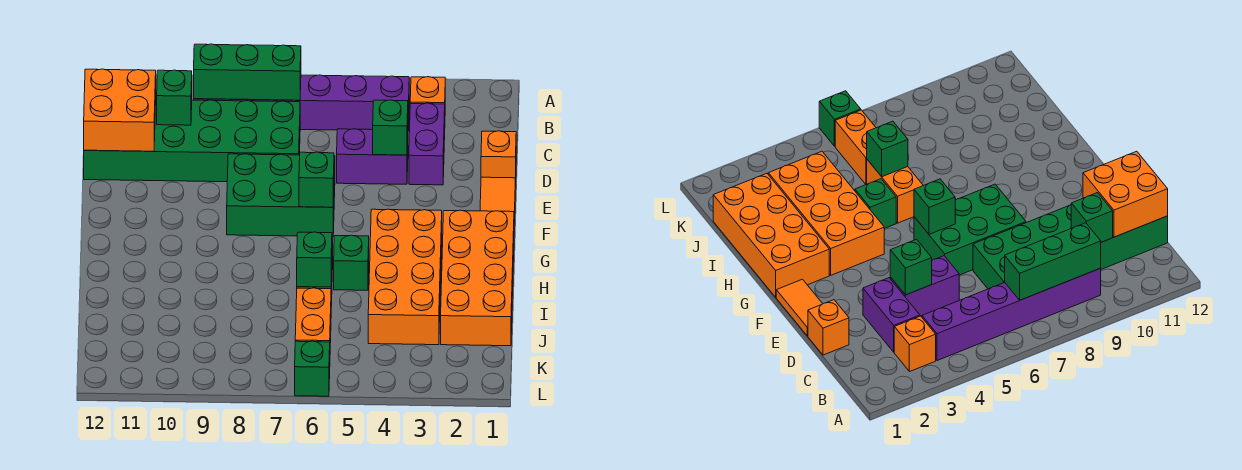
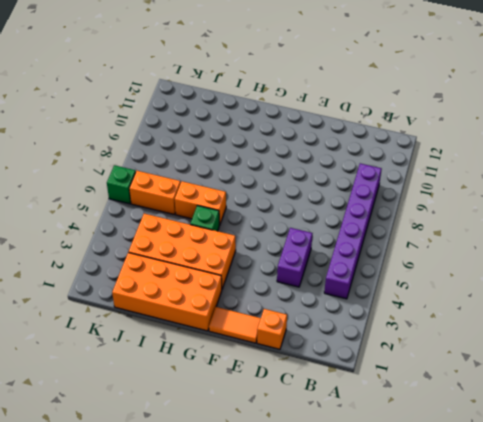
none -> orange 1x1 brick [410,77,445,104]
none -> purple 1x2 brick [409,103,445,185]
none -> green 2x6 brick [84,100,300,182]

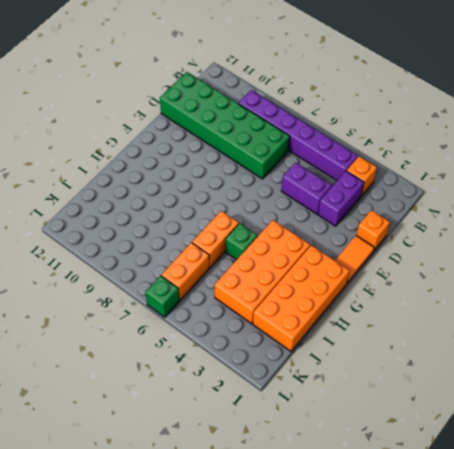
none -> green 2x3 brick [227,154,335,236]
none -> green 1x3 brick [194,44,301,100]
none -> green 1x1 brick [157,70,192,125]

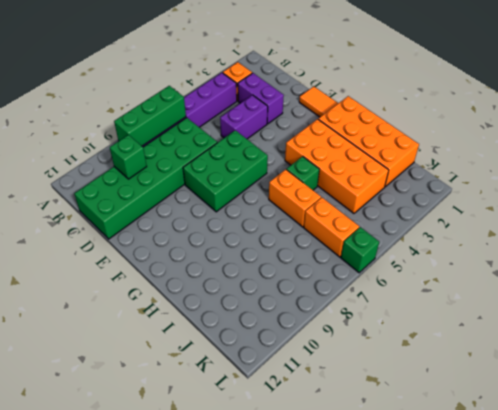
none -> orange 1x1 brick [481,131,516,178]
none -> orange 2x2 brick [84,69,156,151]
none -> green 1x1 brick [373,100,408,155]

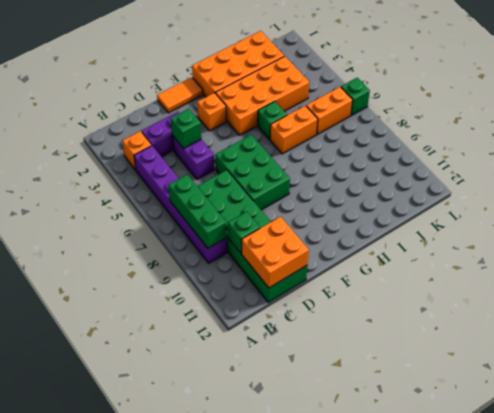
orange 1x1 brick [197,93,226,131] -> orange 1x1 brick moved to [481,131,516,178]
none -> green 1x1 brick [299,152,334,207]
none -> green 1x1 brick [297,232,332,287]

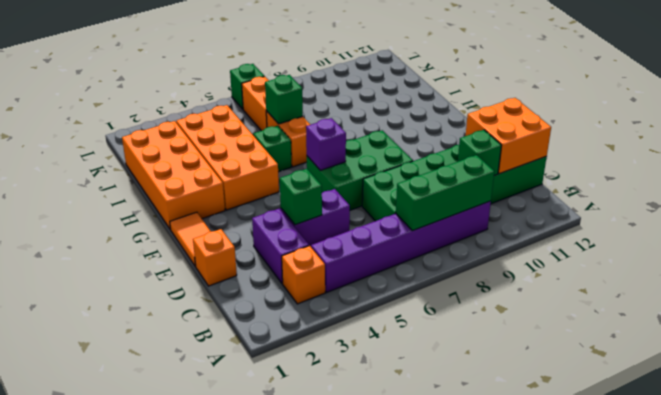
purple 1x1 brick [306,118,346,170] -> green 1x1 brick [299,152,334,207]

